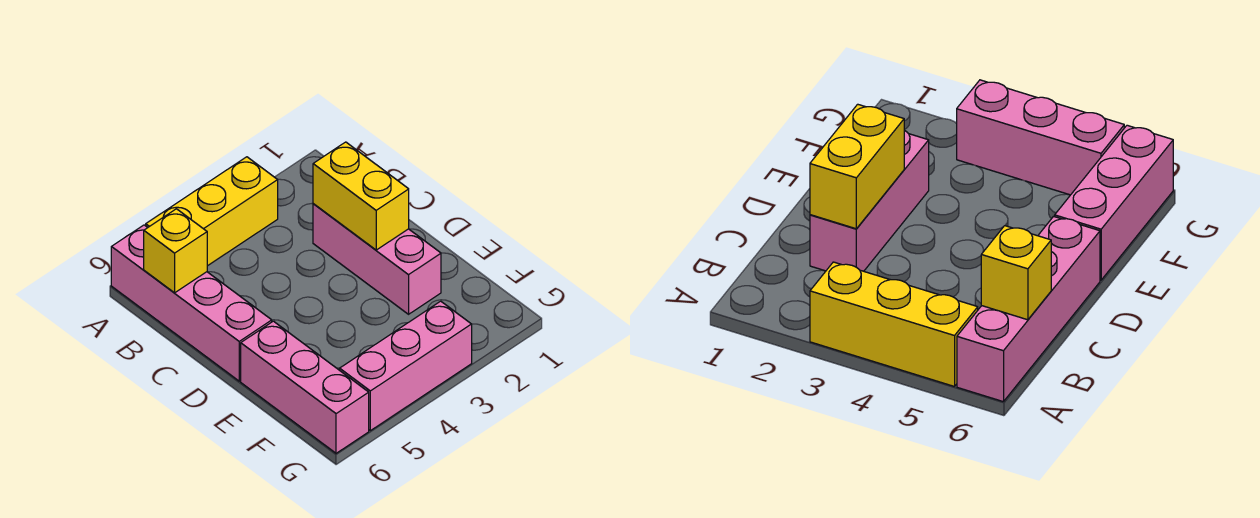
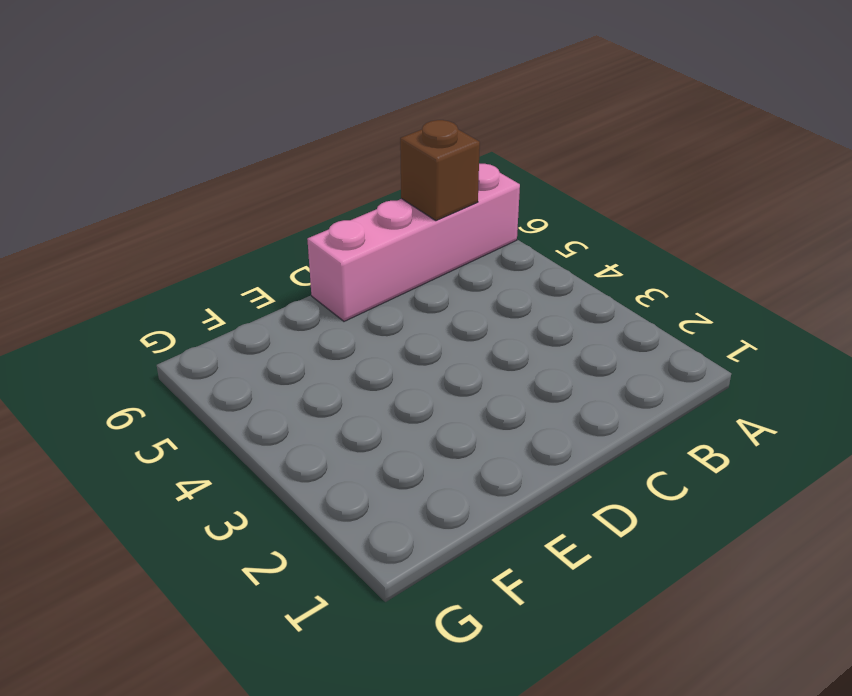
brown 1x1 brick [400,120,480,221] -> yellow 1x1 brick [144,209,207,293]
none -> yellow 1x3 brick [146,157,278,266]
none -> pink 1x3 brick [313,204,441,314]

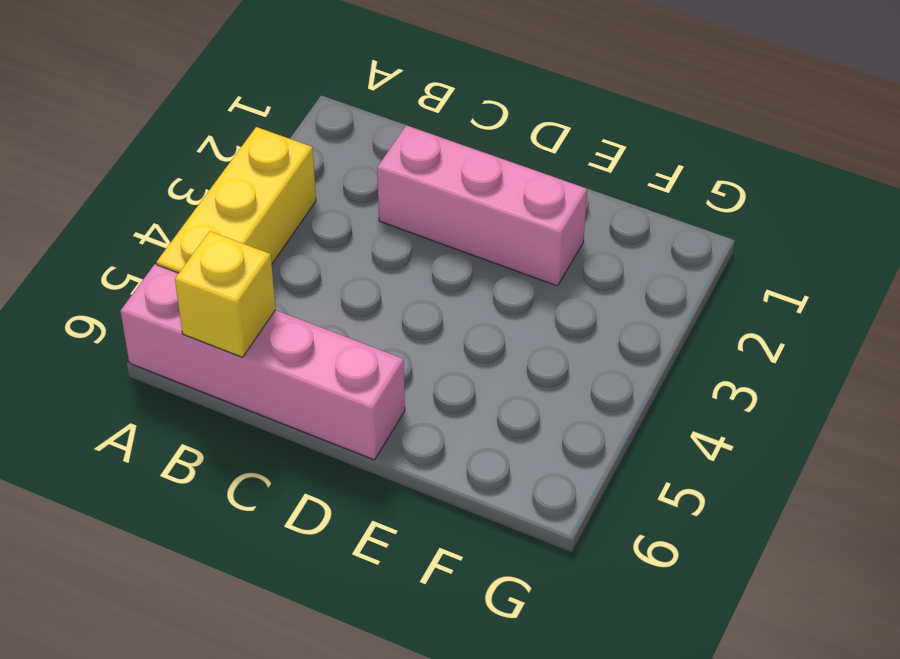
none -> pink 1x3 brick [241,321,369,453]
none -> pink 1x3 brick [340,301,472,431]

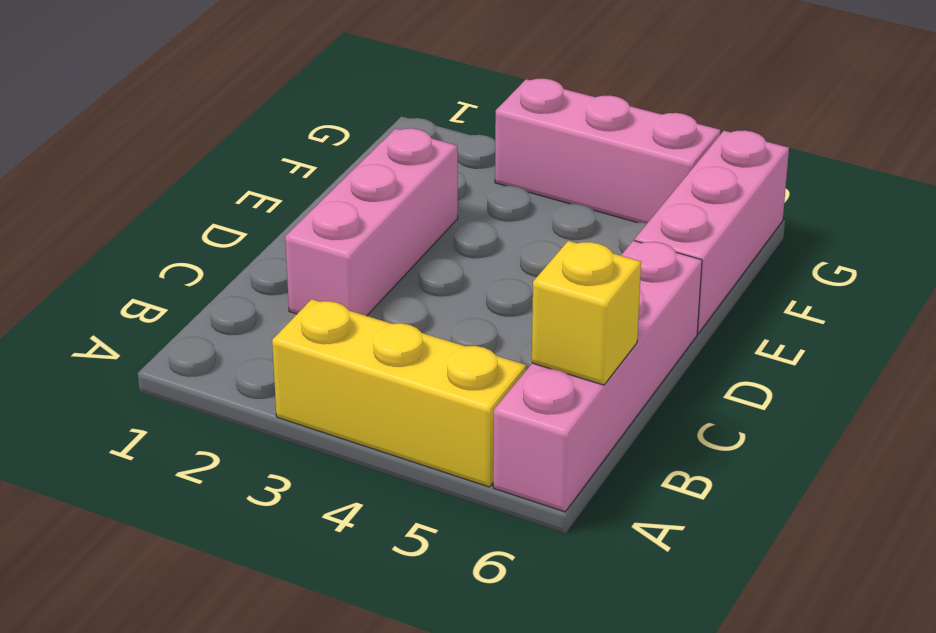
none -> yellow 1x2 brick [313,142,409,250]

